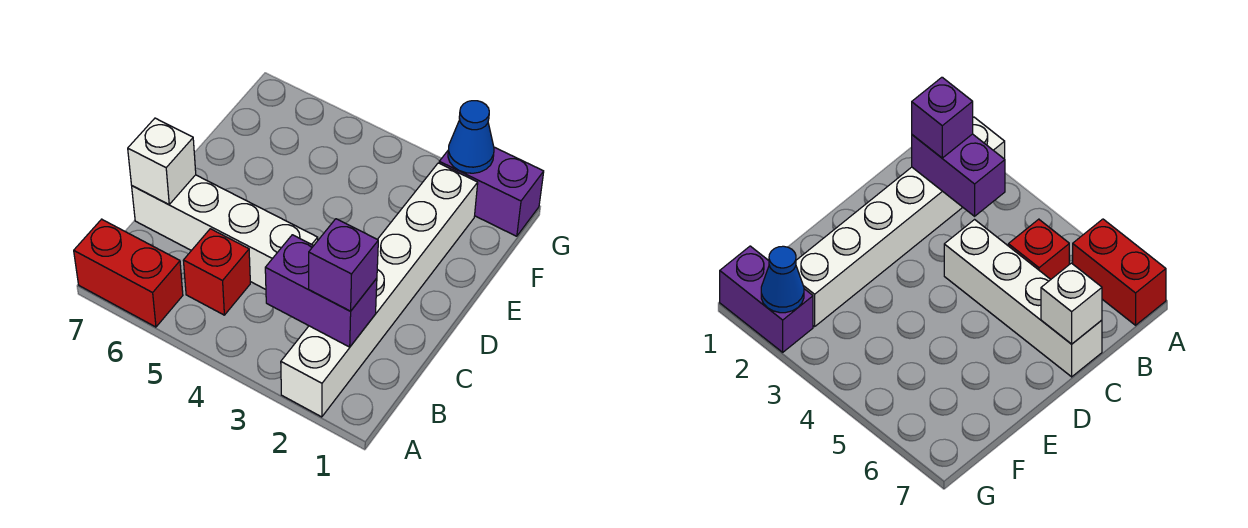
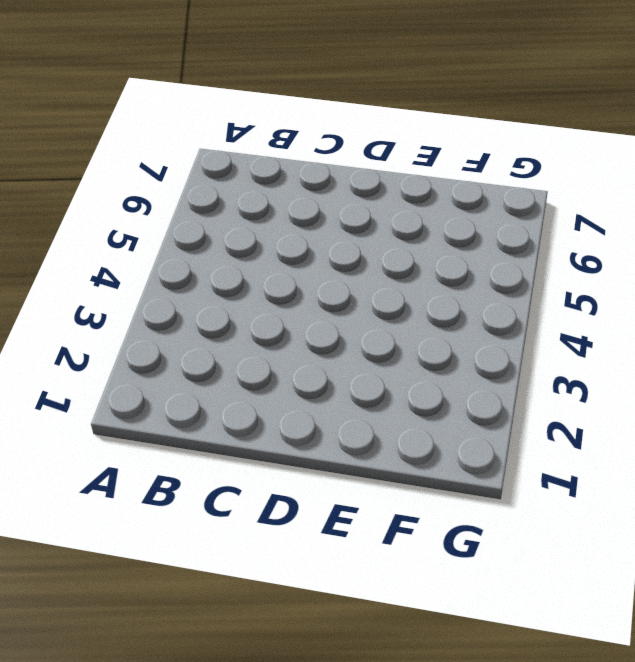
none -> white 1x6 brick [281,163,478,417]
none -> red 1x2 brick [74,219,183,327]

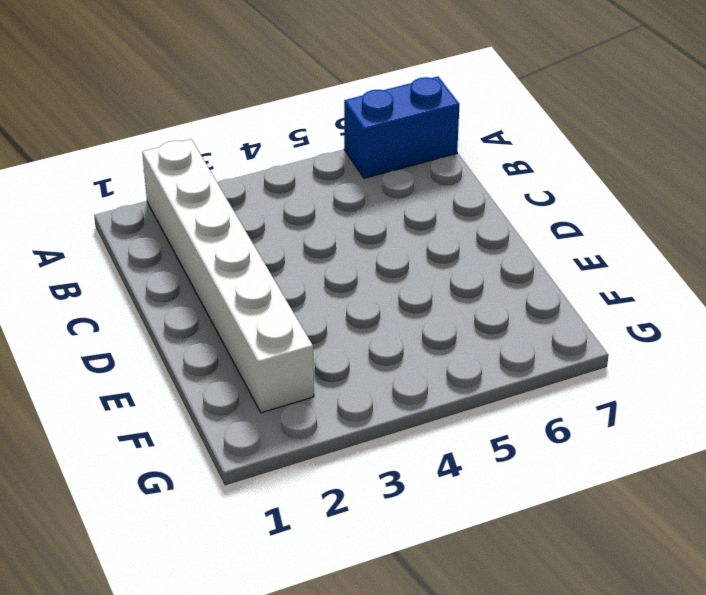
blue 1x2 brick [344,76,460,178] -> red 1x2 brick [74,219,183,327]
none -> red 1x1 brick [183,229,250,315]
none -> white 1x4 brick [132,175,318,289]

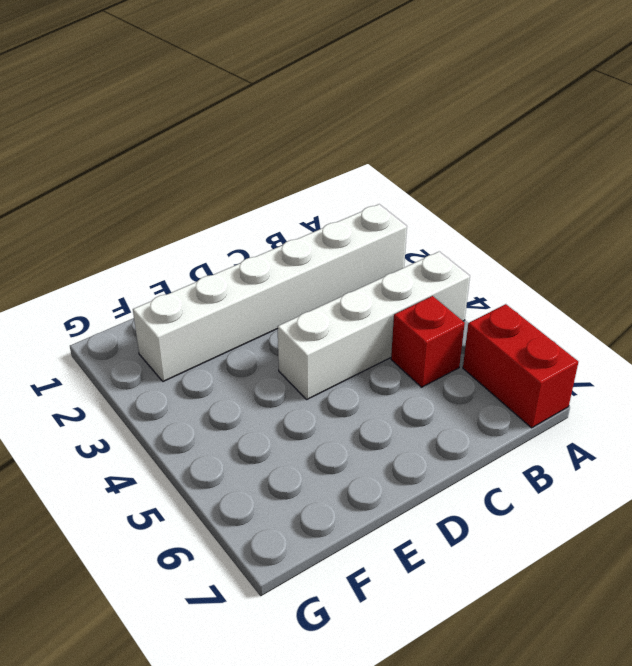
white 1x4 brick [277,252,470,399] -> white 1x4 brick turned to [132,175,318,289]
none -> purple 1x2 brick [439,147,544,236]
none -> purple 1x2 brick [265,235,377,347]

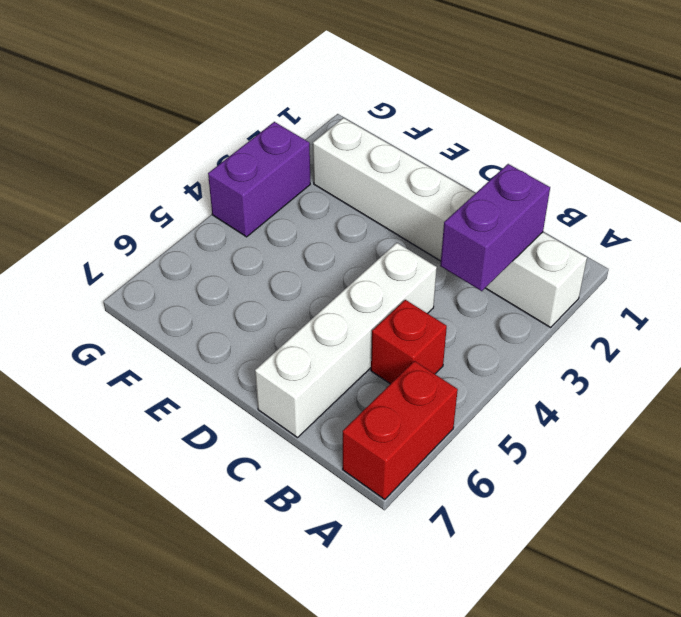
purple 1x2 brick [208,122,310,237] -> purple 1x2 brick moved to [439,147,544,236]
none -> white 1x1 brick [128,118,196,205]
none -> blue 1x1 cone [448,101,494,173]

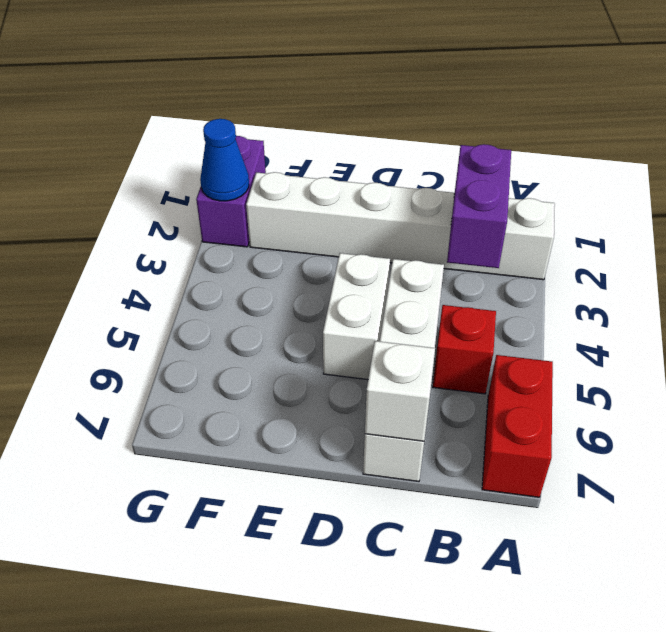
white 1x2 brick [323,253,390,380] -> none
none -> purple 1x1 brick [309,219,378,311]

